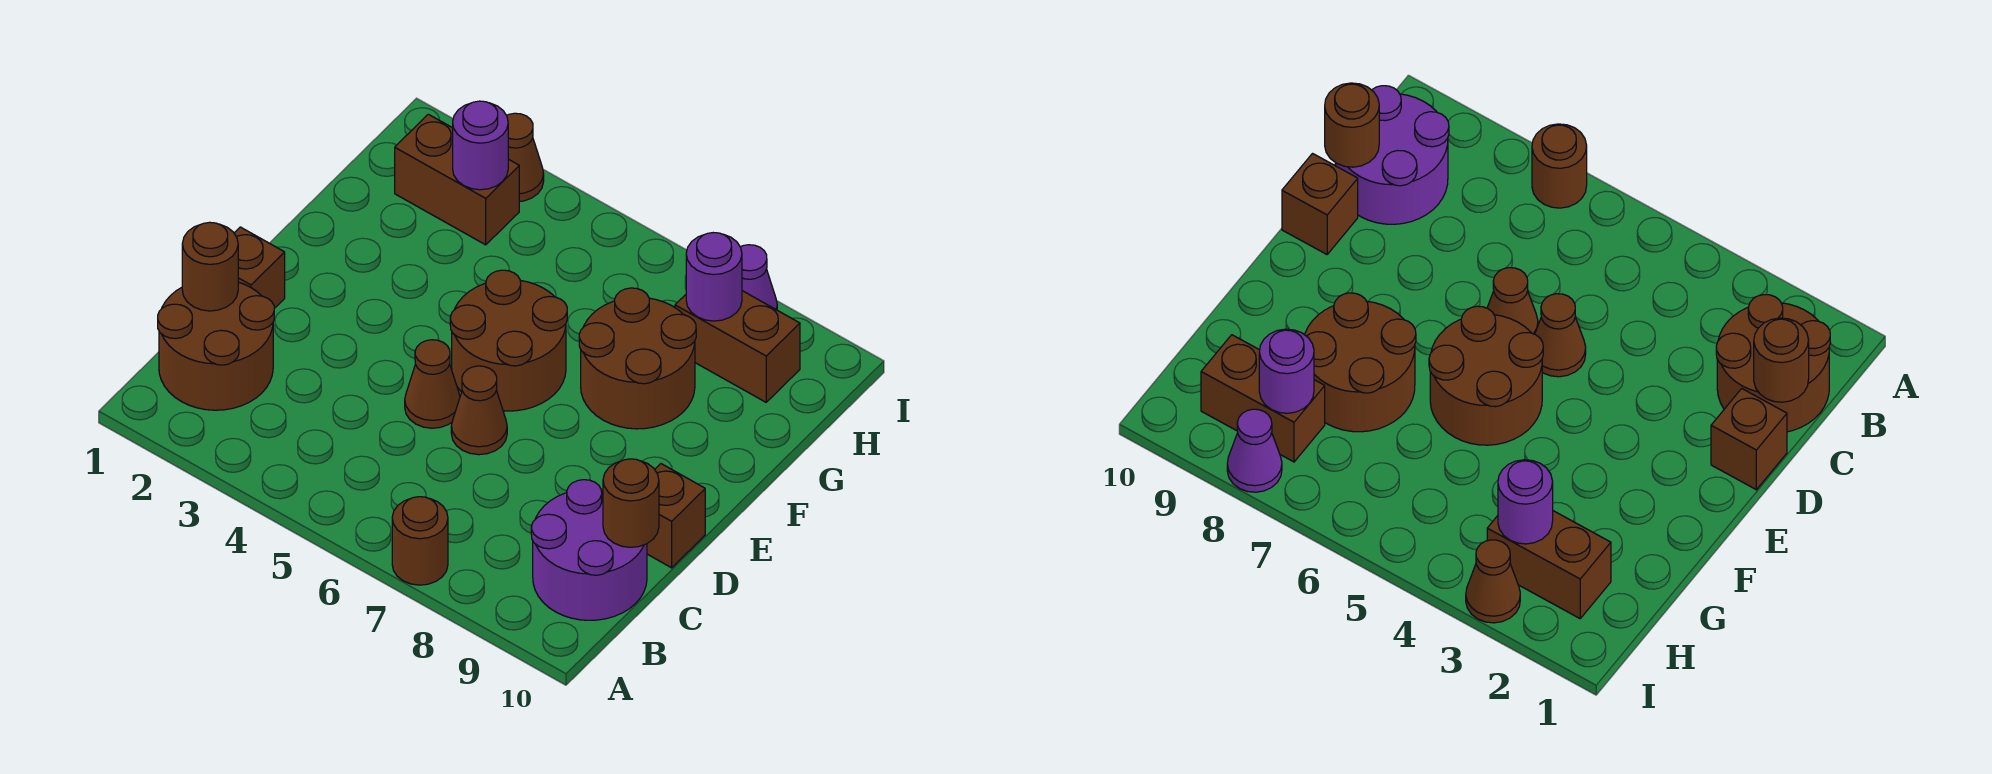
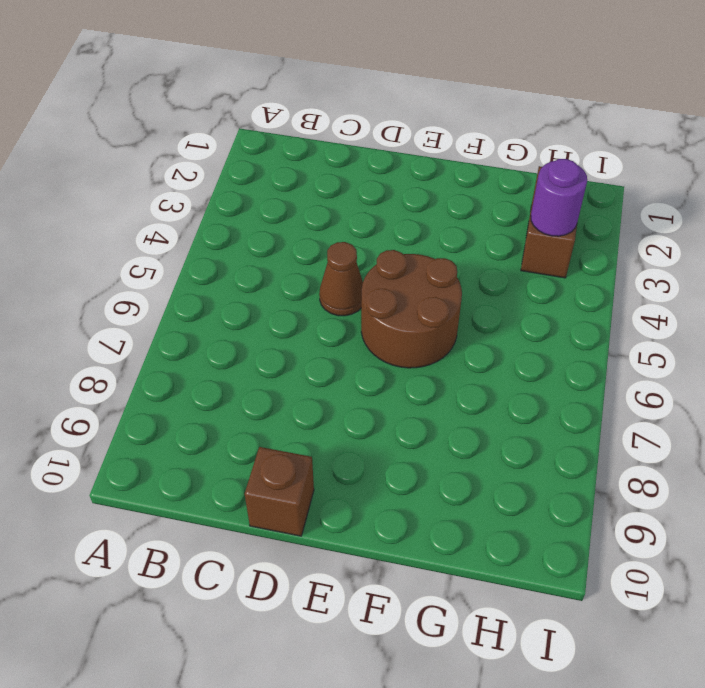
none -> brown 1x1 round brick [392,497,448,585]
none -> brown 2x2 round brick [158,282,274,410]
none -> purple 2x2 round brick [531,480,647,620]

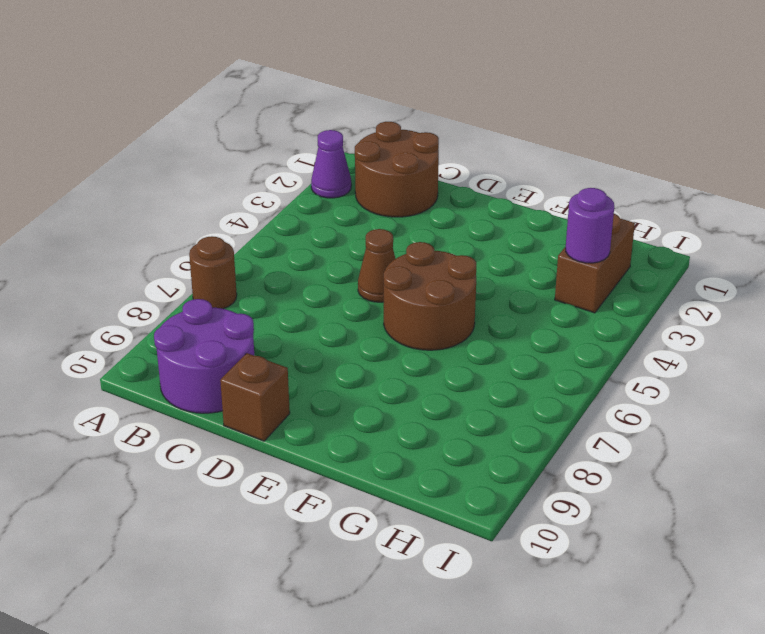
purple 1x1 cone [311,130,351,198] -> purple 1x1 cone moved to [741,245,777,310]
none -> brown 1x1 brick [234,227,285,308]
none -> brown 1x1 cone [451,366,507,455]
none -> brown 2x2 round brick [579,288,696,429]

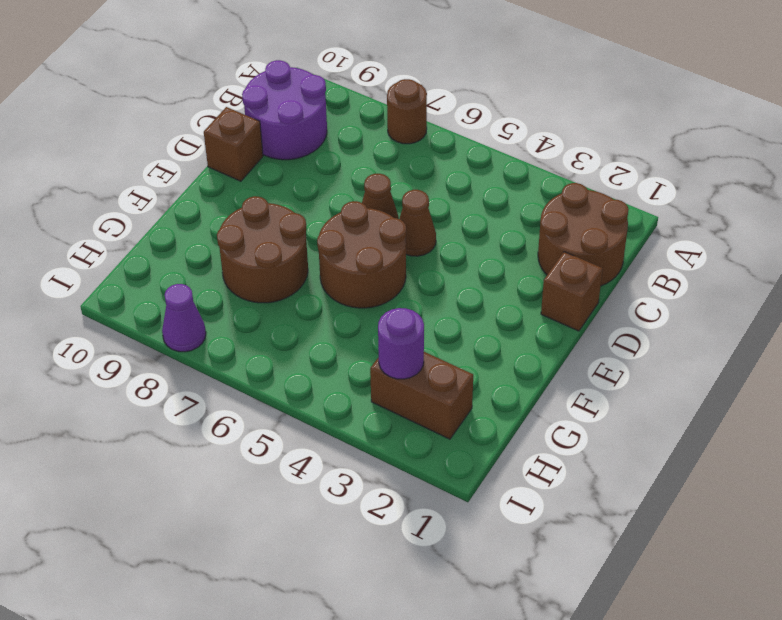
none -> brown 1x2 brick [675,291,800,402]
none -> brown 1x1 cone [507,113,544,202]
none -> brown 1x1 round brick [182,222,238,311]

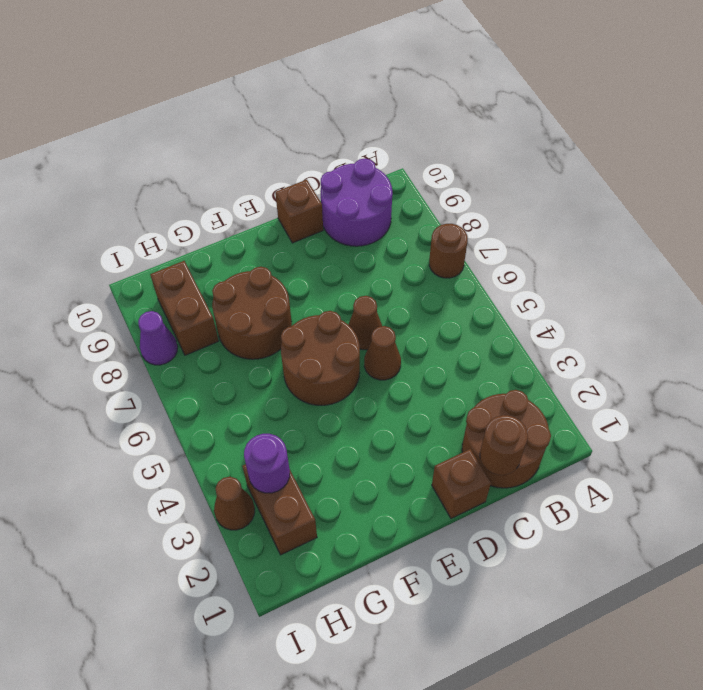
none -> brown 1x1 round brick [603,459,659,547]
none -> purple 1x1 round brick [686,233,742,321]

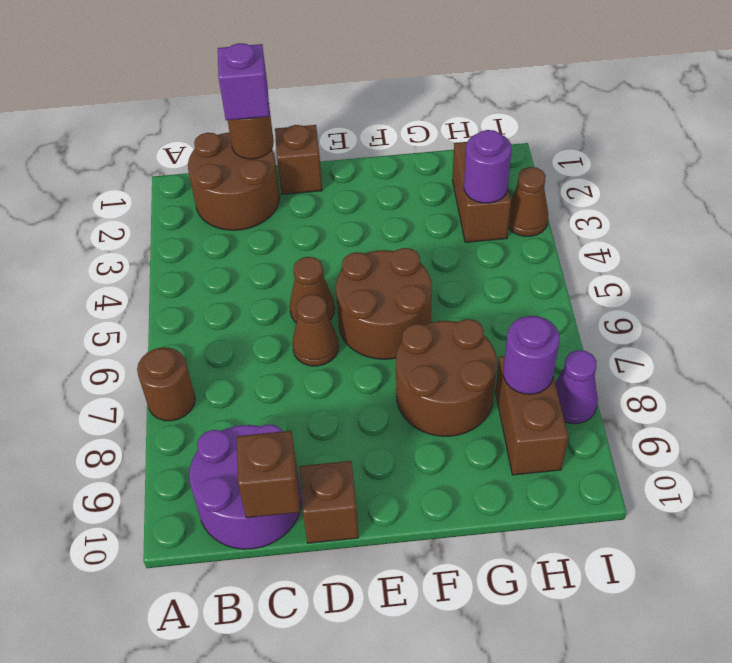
purple 1x1 brick [218,43,270,120] -> none
brown 1x1 brick [237,431,300,518] -> brown 1x1 round brick [603,459,659,547]

